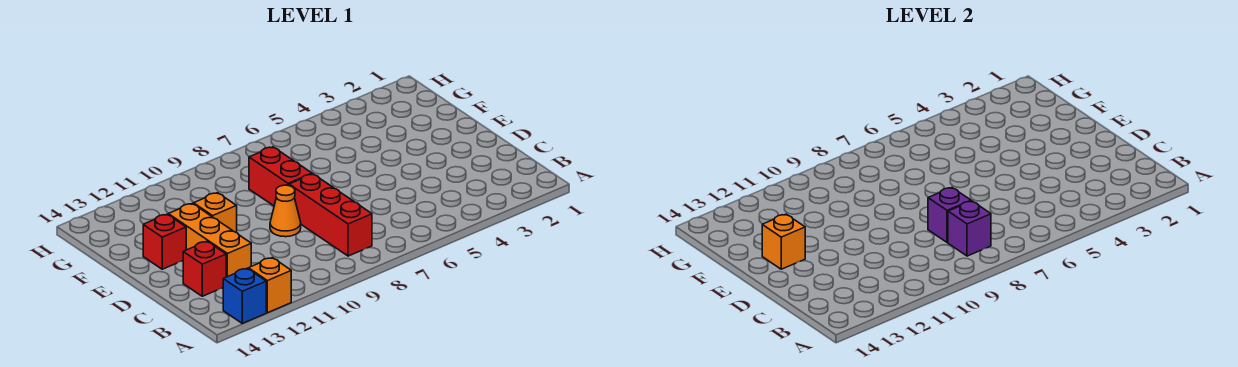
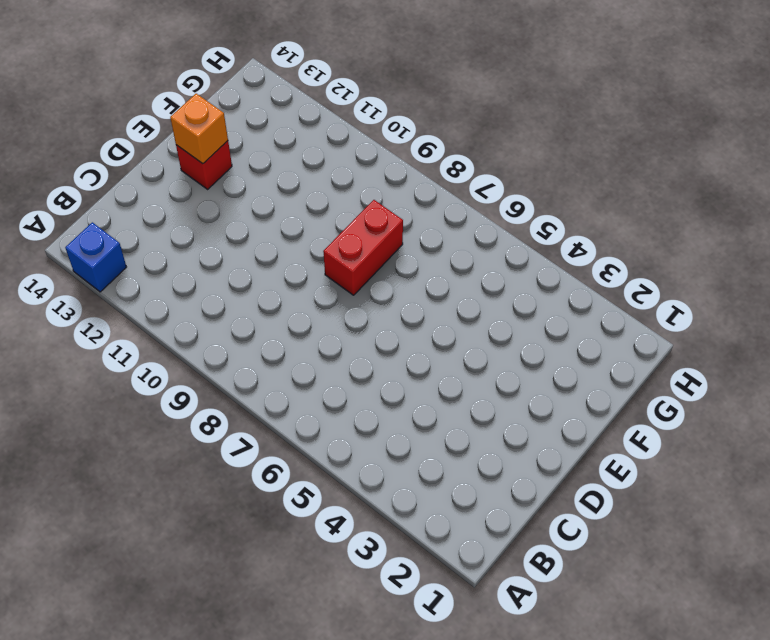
none -> orange 1x1 brick [248,258,291,313]
none -> red 1x3 brick [289,174,372,256]
none -> orange 1x3 brick [168,203,251,277]

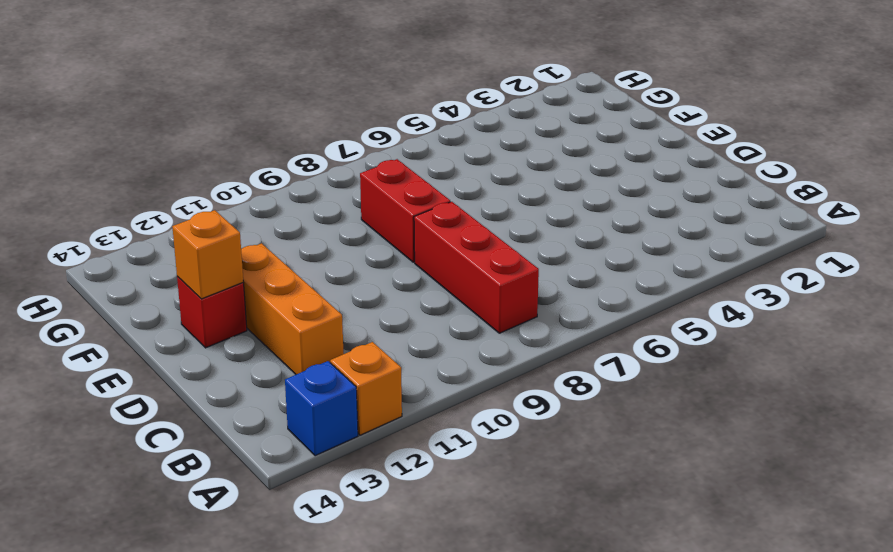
none -> red 1x1 brick [183,241,226,296]
none -> orange 1x1 cone [270,185,301,237]
none -> orange 1x1 brick [194,193,237,233]

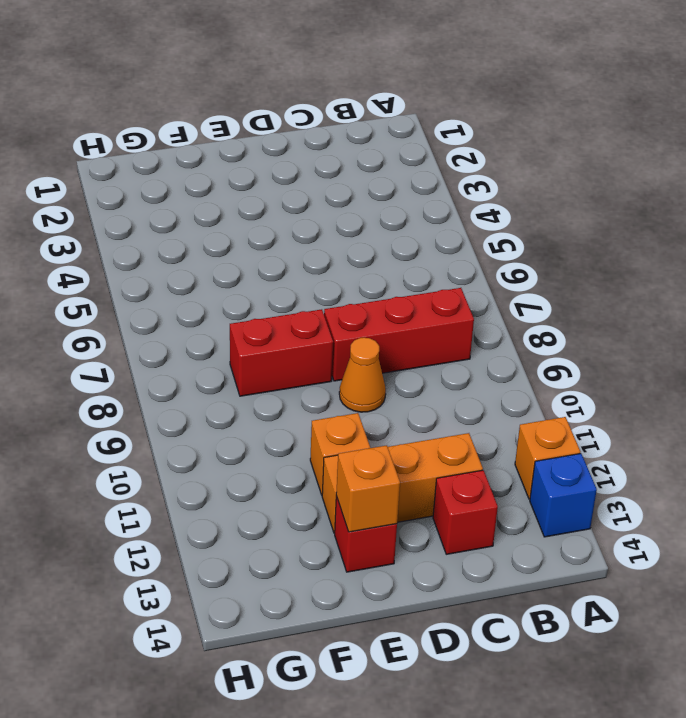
none -> purple 1x1 brick [948,201,991,256]
none -> purple 1x1 brick [928,188,971,243]

